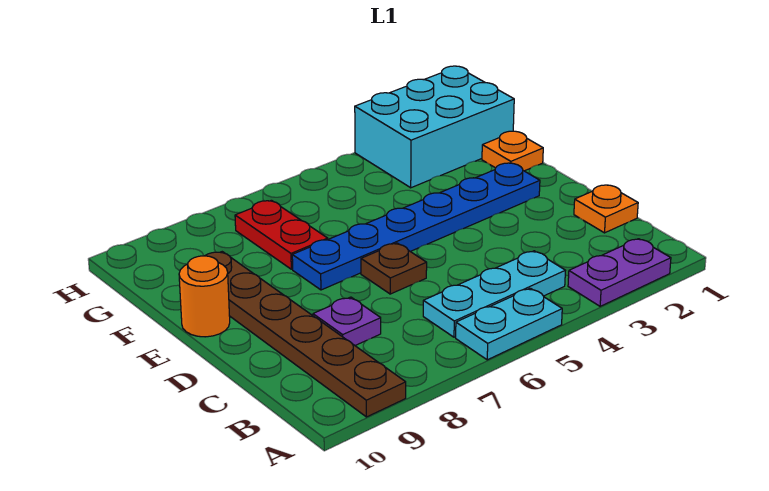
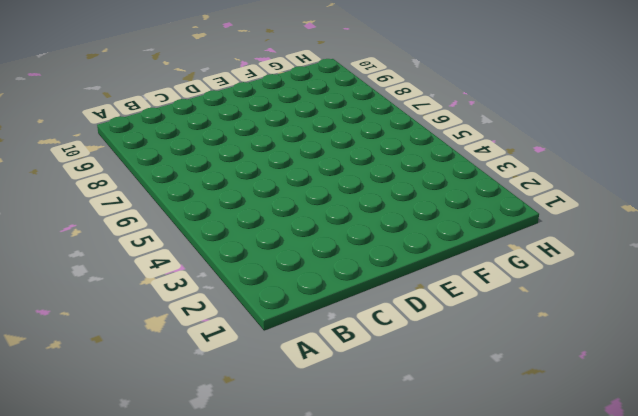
none -> purple 1x2 plate [568,239,671,306]
none -> cyan 1x2 plate [456,288,562,360]
none -> brown 1x6 plate [205,252,406,417]

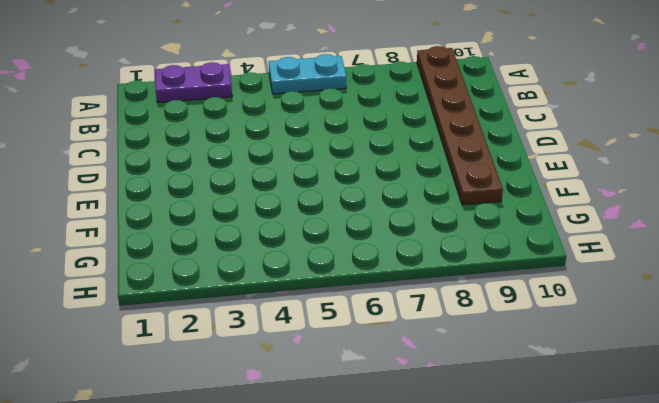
none -> cyan 1x3 plate [423,251,565,337]
none -> orange 1x1 plate [574,185,638,233]
none -> purple 1x1 plate [313,297,381,345]

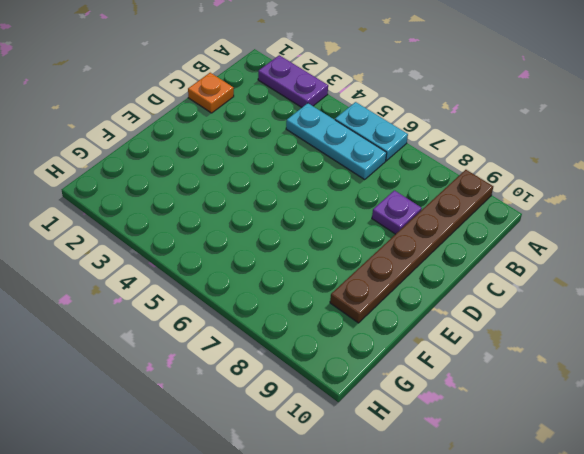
none -> brown 1x1 plate [361,243,427,294]
none -> blue 1x6 plate [292,163,540,290]
none -> orange 1x1 round brick [179,256,230,337]

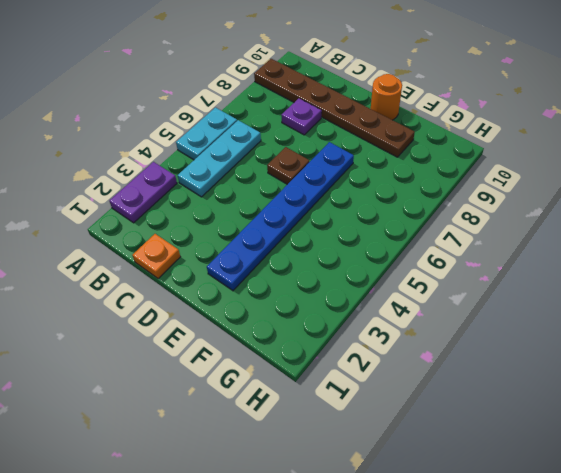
none -> orange 1x1 plate [482,131,543,171]
none -> red 1x2 plate [235,200,328,269]
none -> cyan 2x3 brick [355,66,514,188]

